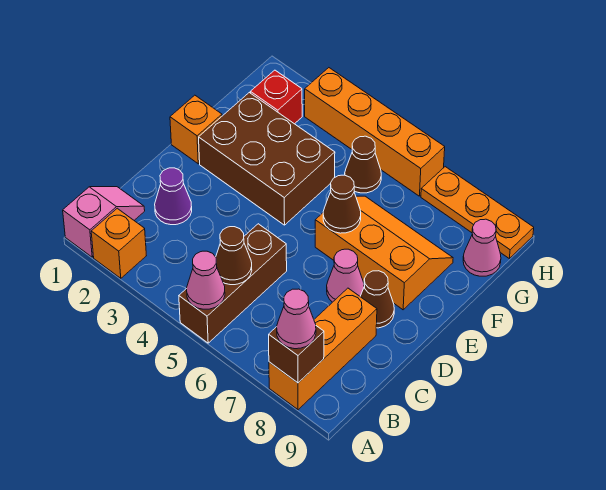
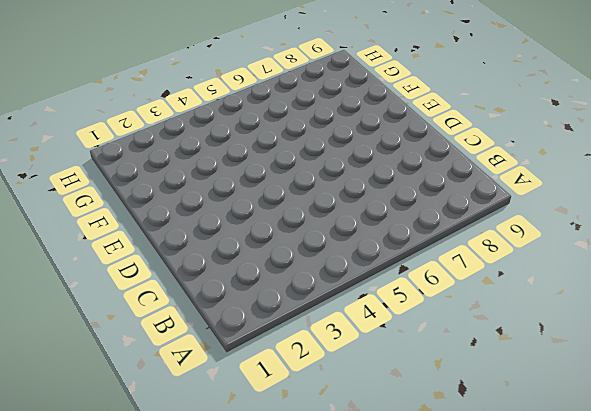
none -> pink 1x2 slope [63,187,145,257]
none -> orange 1x1 brick [91,208,146,278]
none -> brown 1x3 brick [179,224,287,343]

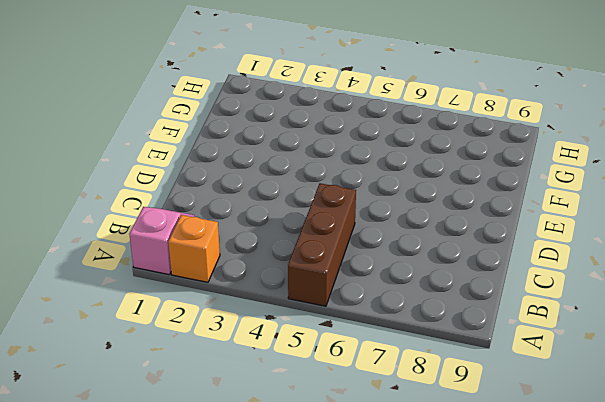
none -> orange 1x3 brick [269,288,377,410]
none -> purple 1x1 cone [155,168,192,225]
none -> pink 1x1 cone [327,249,364,302]

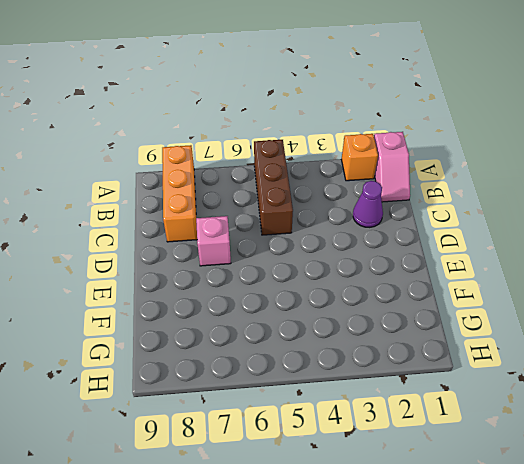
pink 1x1 brick [196,216,231,266] -> pink 1x1 cone [327,249,364,302]
none -> brown 1x1 cone [360,271,394,328]
none -> orange 1x1 brick [170,95,222,164]
none -> brown 2x3 brick [199,93,335,225]

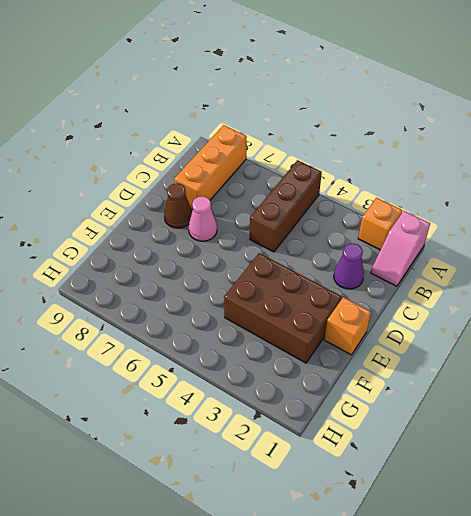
none -> orange 2x3 slope [315,196,453,310]
none -> red 1x1 brick [251,70,302,124]
none -> brown 1x1 cone [345,136,381,193]

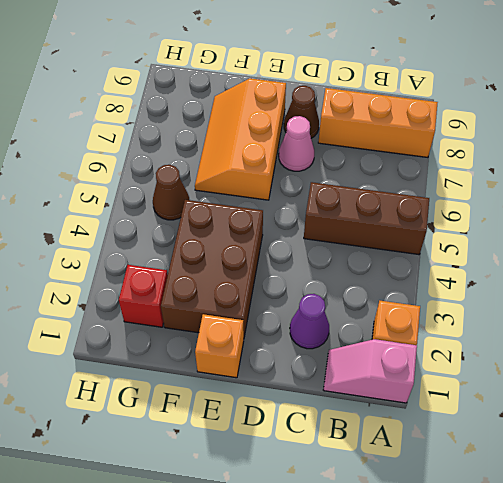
none -> pink 1x1 cone [463,219,501,276]
none -> orange 1x4 brick [305,68,445,196]
none -> orange 1x3 plate [421,167,534,258]

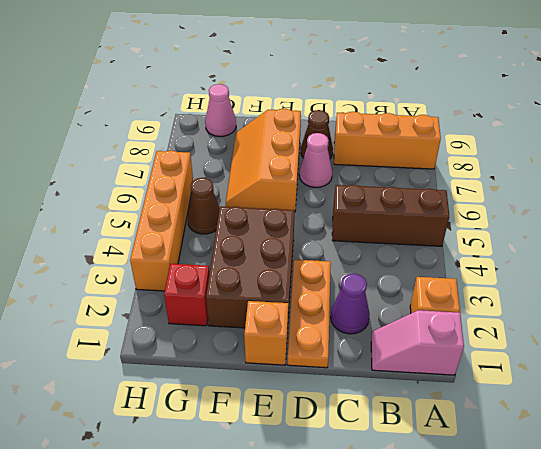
orange 1x3 plate [287,260,331,368] -> orange 1x3 plate moved to [421,167,534,258]
none -> pink 1x1 cone [187,251,225,309]
none -> brown 1x1 brick [269,326,324,383]
none -> brown 1x1 cone [216,227,252,285]

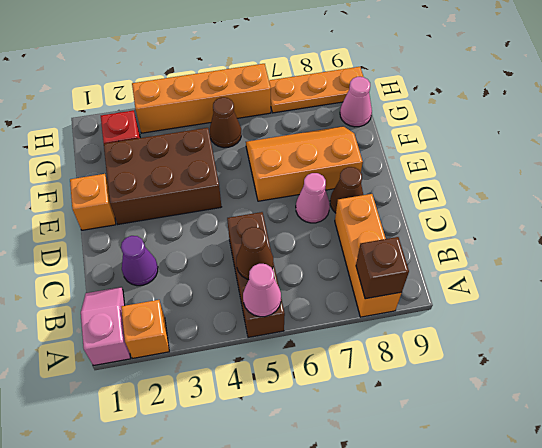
none -> brown 1x1 cone [323,175,361,233]
none -> pink 1x1 cone [277,289,316,349]

